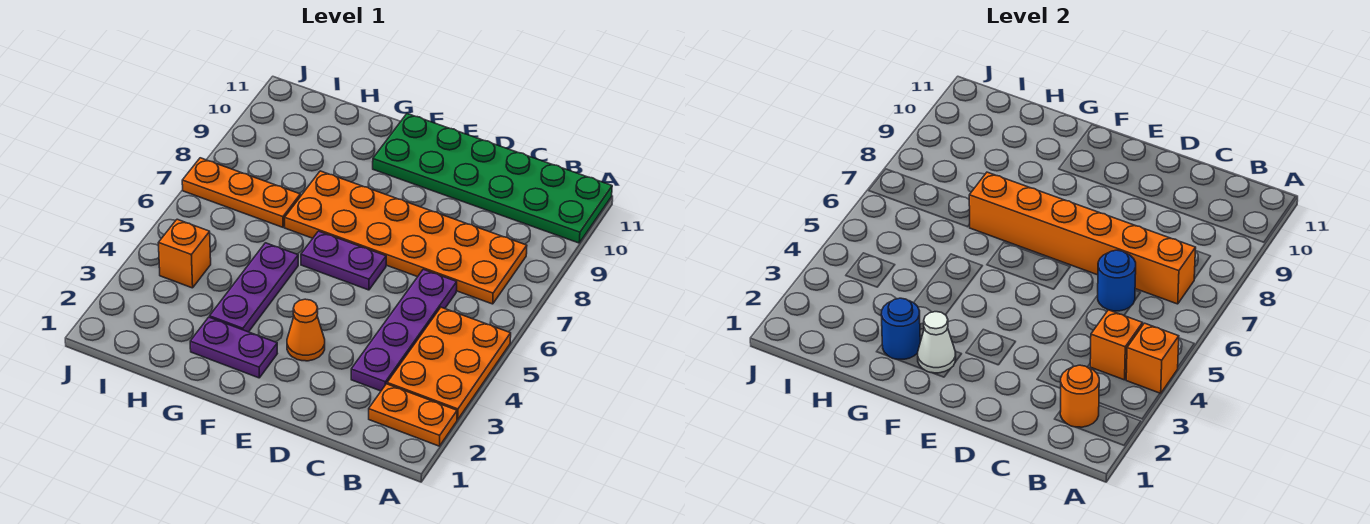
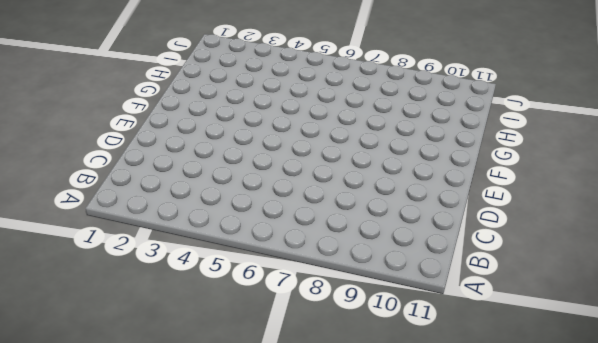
none -> orange 1x2 plate [369,384,457,446]
none -> orange 2x3 plate [387,307,511,420]
none -> green 2x6 plate [373,114,612,243]

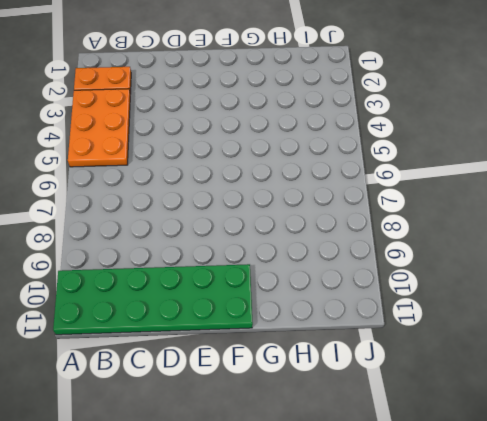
none -> orange 2x6 plate [285,171,527,304]
none -> purple 1x4 plate [351,269,457,391]
none -> orange 1x1 cone [287,299,325,361]

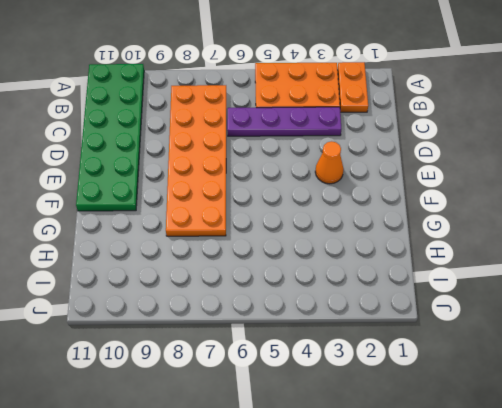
none -> purple 1x2 plate [301,231,386,290]
none -> purple 1x2 plate [190,317,277,378]
none -> purple 1x3 plate [210,243,298,332]

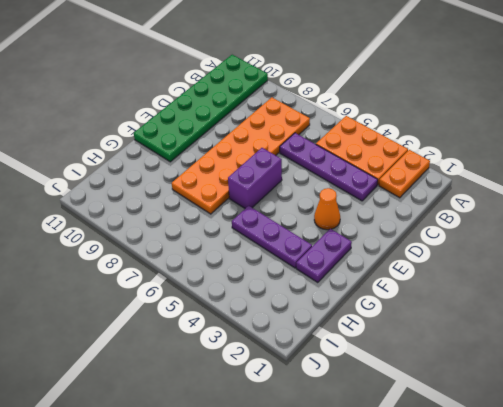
purple 1x2 brick [228,148,282,208] -> purple 1x2 plate [301,231,386,290]
none -> orange 1x3 plate [182,158,300,227]
none -> orange 1x1 brick [158,219,211,288]
none -> orange 1x1 brick [1126,323,1179,394]

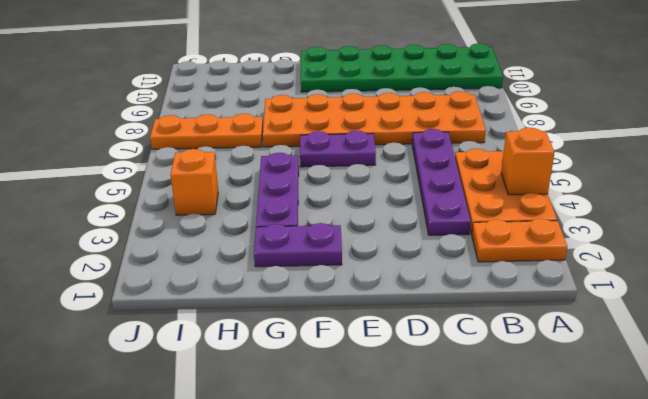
none -> orange 1x1 cone [287,299,325,361]
none -> orange 1x1 round brick [1060,365,1099,427]
none -> orange 1x1 brick [1090,310,1143,380]

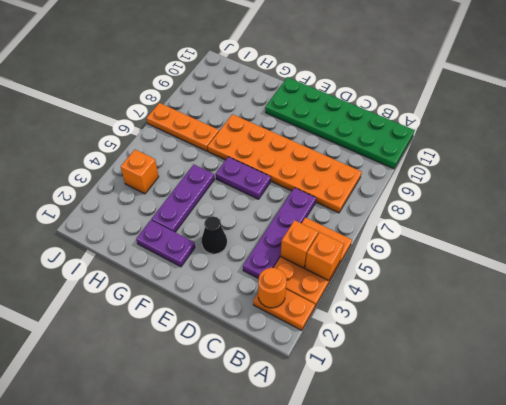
black 1x1 cone [201,216,227,254] -> orange 1x1 cone [287,299,325,361]
none -> orange 1x6 brick [969,172,1196,304]
none -> blue 1x1 round brick [1098,250,1136,311]
none -> white 1x1 cone [918,312,956,373]

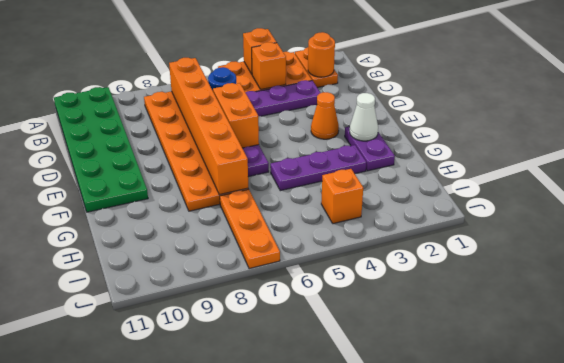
orange 1x2 brick [213,83,259,148] -> none
none -> blue 1x1 round brick [881,298,920,360]

